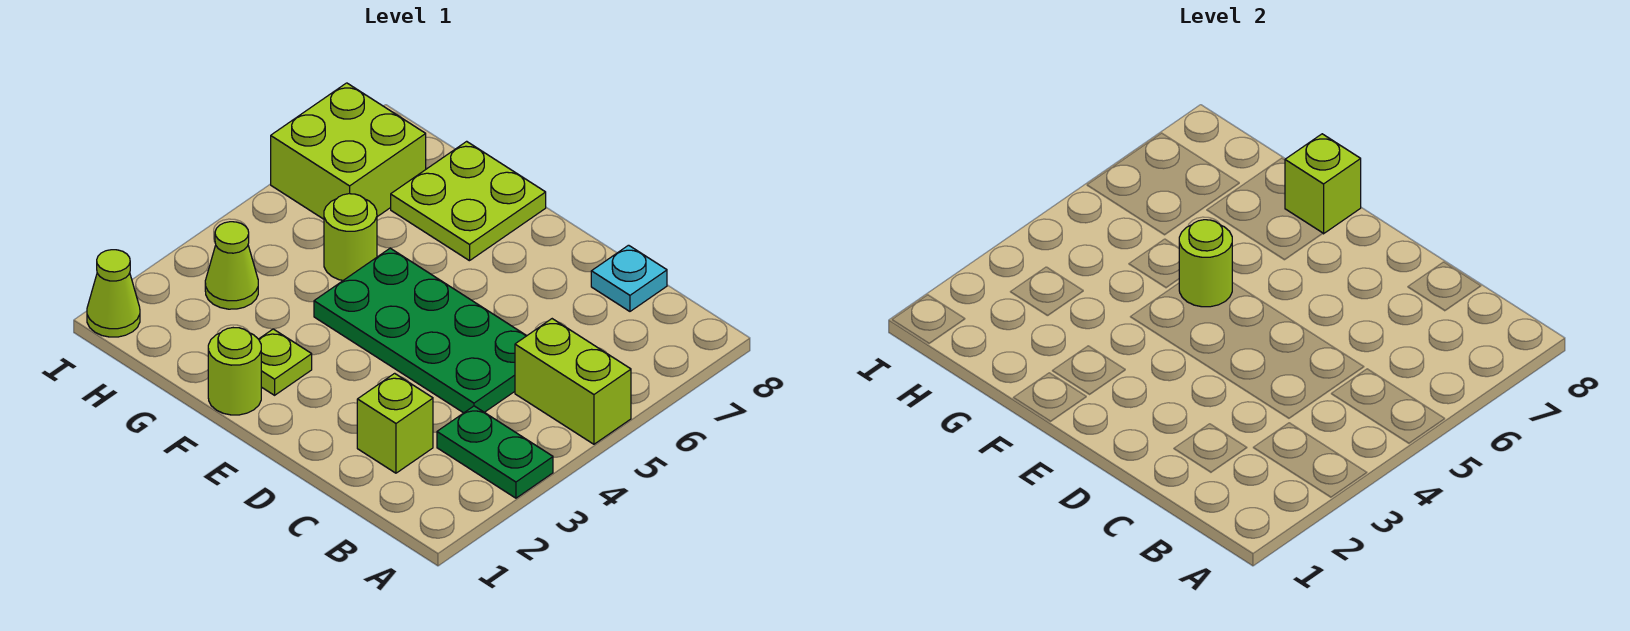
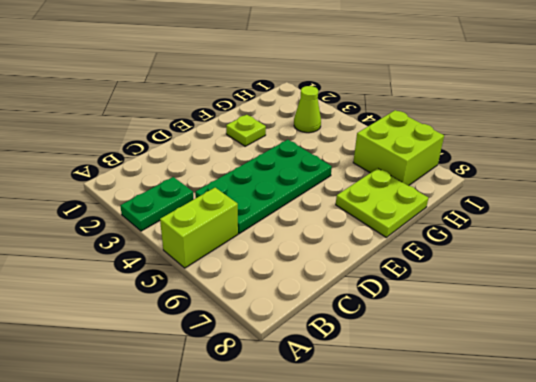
none -> lime 1x1 brick [357,373,433,473]
none -> cyan 1x1 plate [591,245,667,311]
none -> lime 1x1 round brick [208,328,261,415]

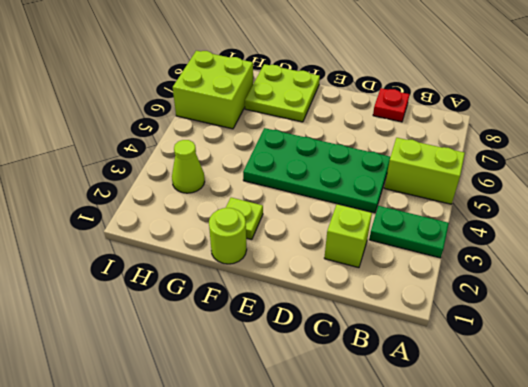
red 1x1 plate [373,88,409,122] -> cyan 1x1 plate [591,245,667,311]
none -> lime 1x1 round brick [324,194,377,280]
none -> lime 1x1 cone [87,250,140,337]
none -> lime 1x1 round brick [1179,220,1232,307]

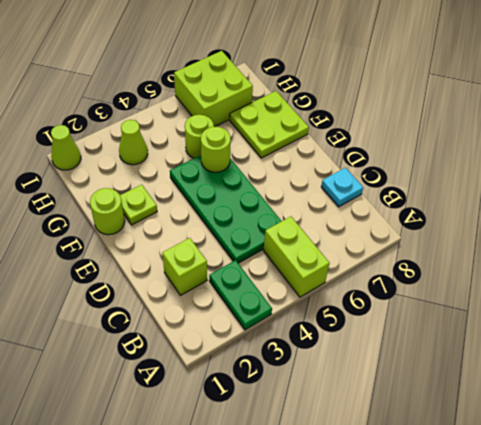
none -> lime 1x1 brick [1285,134,1361,234]

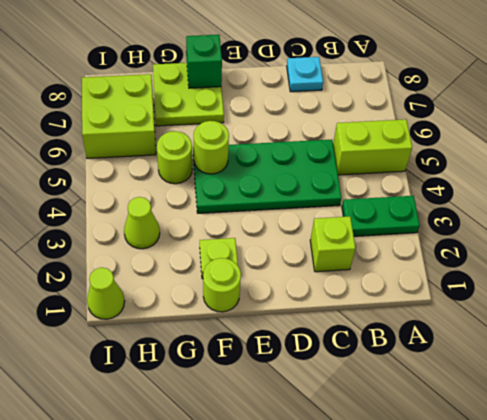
green 1x1 brick [186,35,222,88] -> lime 1x1 brick [1285,134,1361,234]

